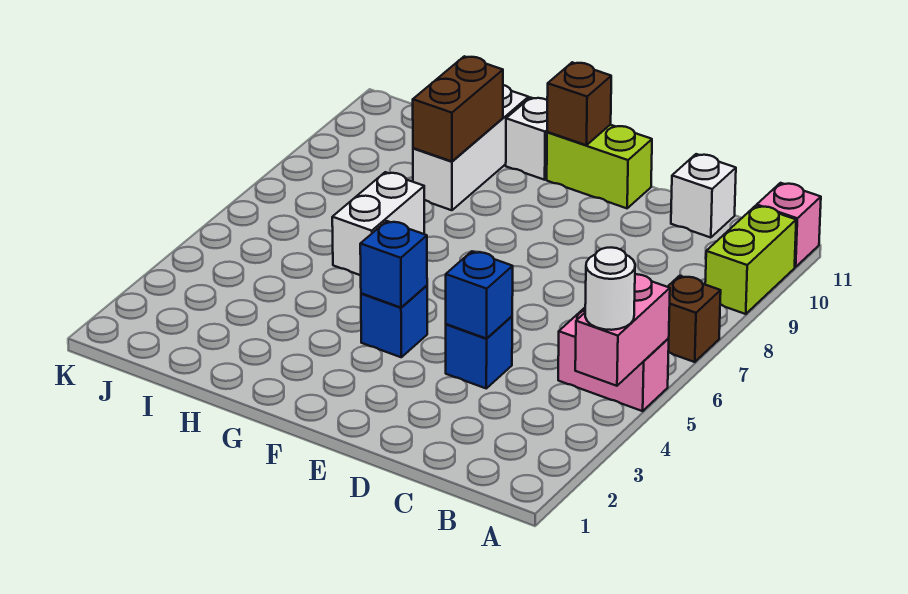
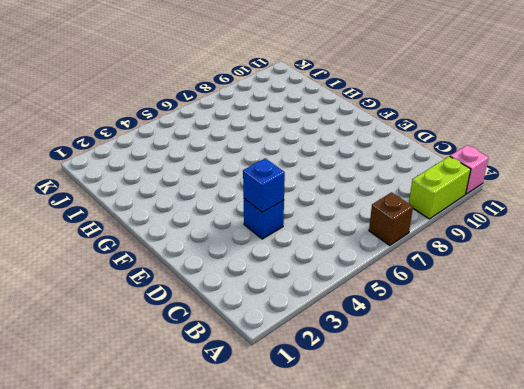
none -> pink 1x2 brick [558,308,669,411]
none -> white 1x1 brick [671,154,736,238]
none -> lime 1x2 brick [547,125,652,208]

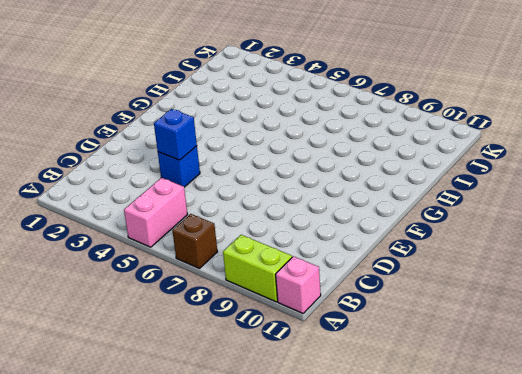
none -> white 1x1 brick [671,154,736,238]
none -> lime 1x2 brick [547,125,652,208]
none -> blue 1x1 brick [361,286,427,357]

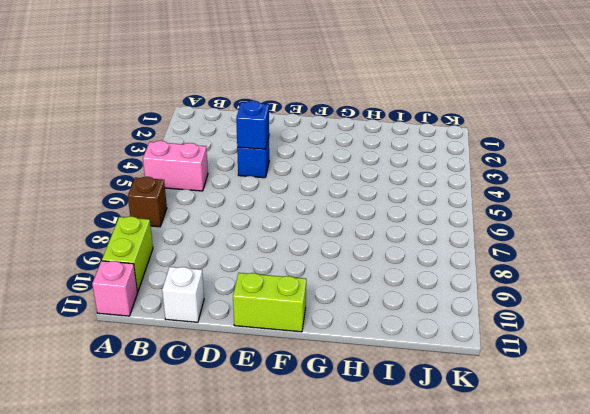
none -> blue 1x1 brick [361,286,427,357]
none -> white 1x1 brick [506,98,547,180]
none -> white 1x2 brick [332,172,424,275]

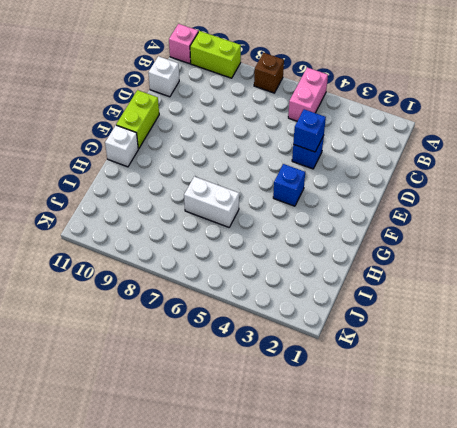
none -> white 1x3 brick [413,85,529,210]
none -> pink 1x2 brick [575,274,670,386]
none -> blue 1x1 brick [360,221,427,308]

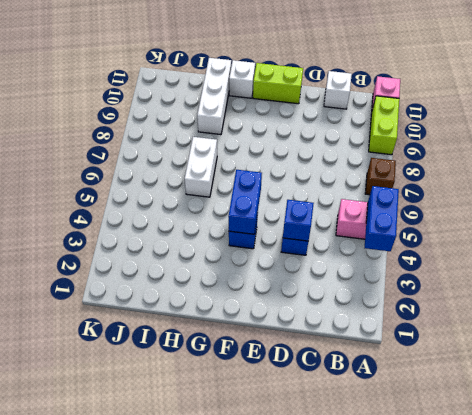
blue 1x2 brick [365,186,399,251] -> pink 1x2 brick [575,274,670,386]
blue 1x2 brick [228,170,262,234] -> blue 1x1 brick [360,221,427,308]
none -> brown 1x1 brick [547,62,611,145]
none -> brown 1x2 brick [413,56,503,161]
none -> white 1x1 round brick [585,248,635,330]

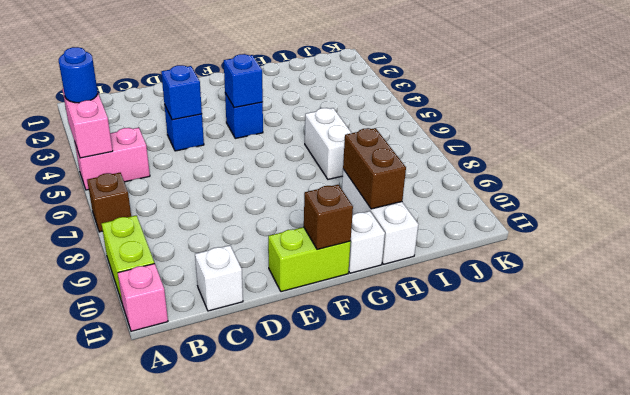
blue 1x1 round brick [59,47,98,103] -> white 1x1 round brick [585,248,635,330]

